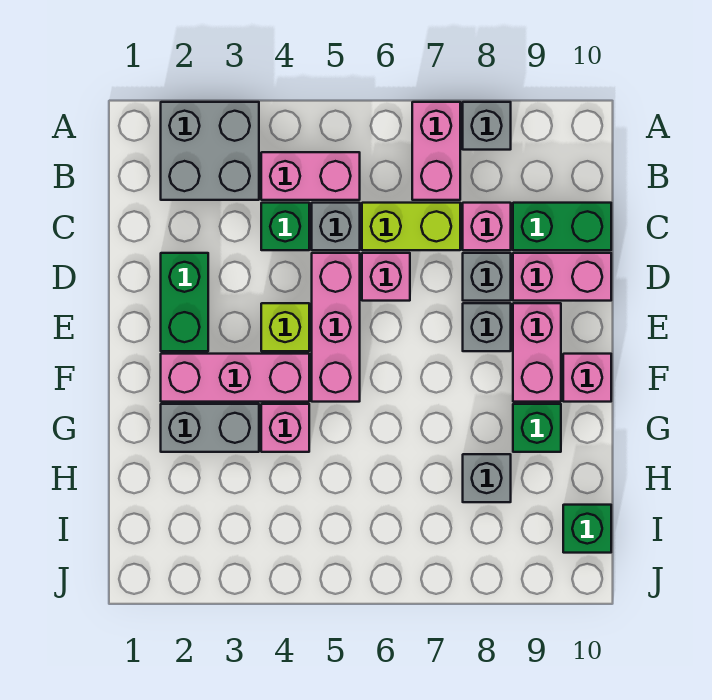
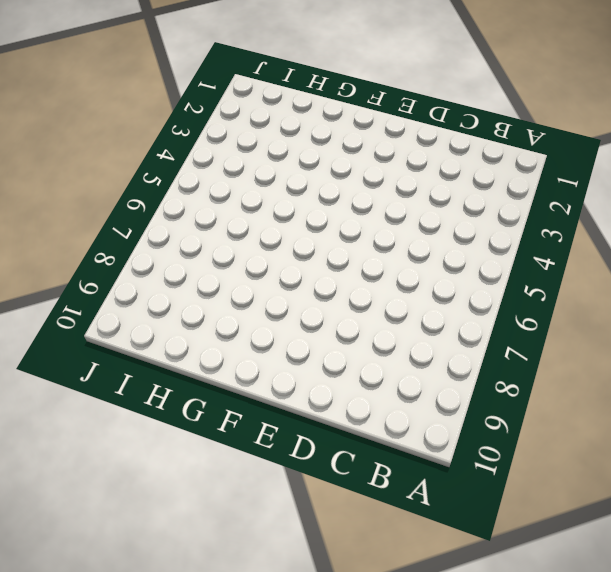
none -> grey 2x2 brick [161,102,259,200]
none -> pink 1x2 brick [412,102,460,200]
none -> grey 1x1 brick [463,102,511,150]

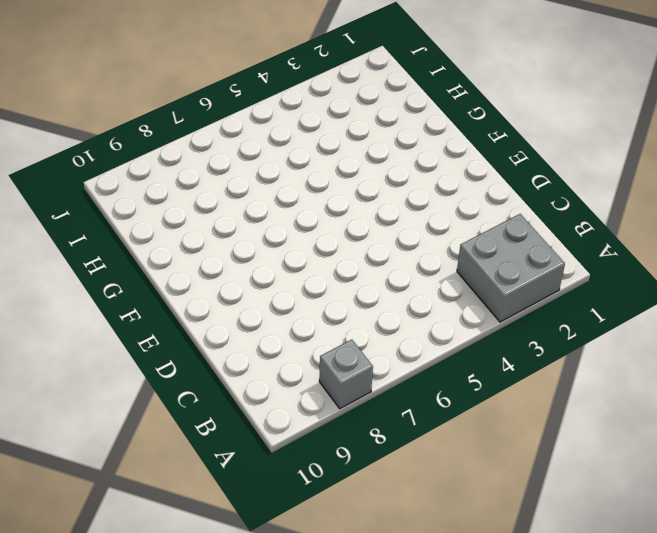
none -> pink 1x2 brick [412,102,460,200]
none -> pink 1x2 brick [261,152,360,200]
none -> green 1x1 brick [261,203,309,250]

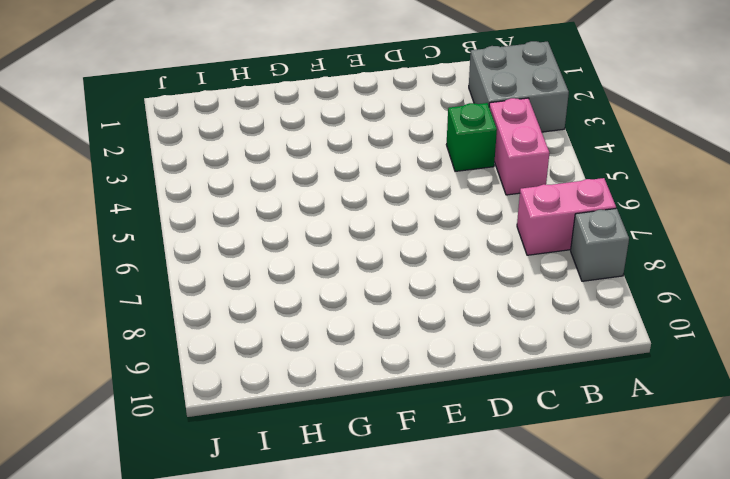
none -> grey 1x1 brick [312,203,360,250]
none -> lime 1x2 brick [362,203,460,250]
none -> pink 1x1 brick [463,203,511,250]

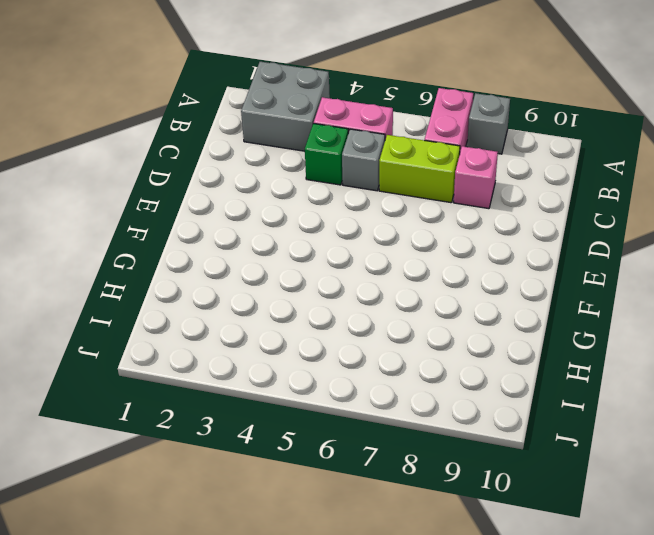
none -> green 1x2 brick [513,203,611,250]
none -> green 1x2 brick [161,253,208,351]
none -> pink 1x3 brick [312,253,360,402]

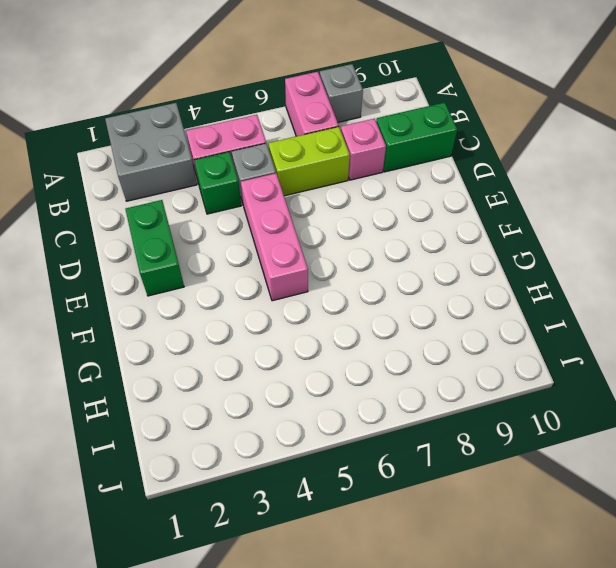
none -> pink 1x1 brick [362,253,410,301]
none -> grey 1x1 brick [463,253,511,301]
none -> pink 1x2 brick [513,253,611,301]

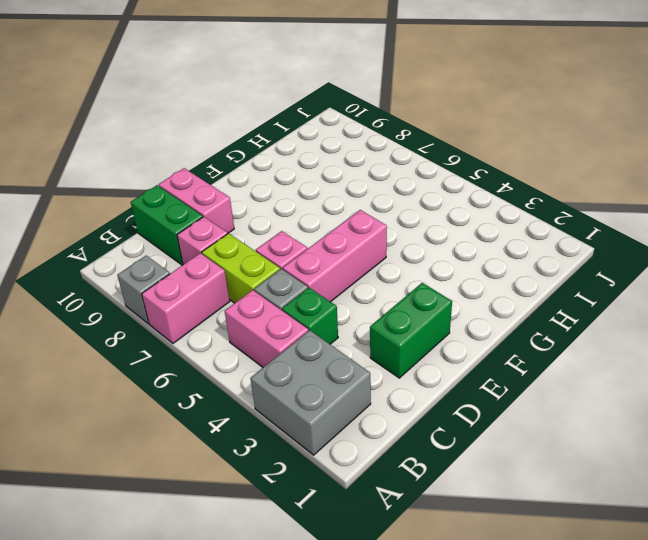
none -> grey 1x1 brick [463,253,511,301]
none -> lime 1x1 brick [261,303,309,351]
none -> grey 1x1 brick [463,303,511,351]

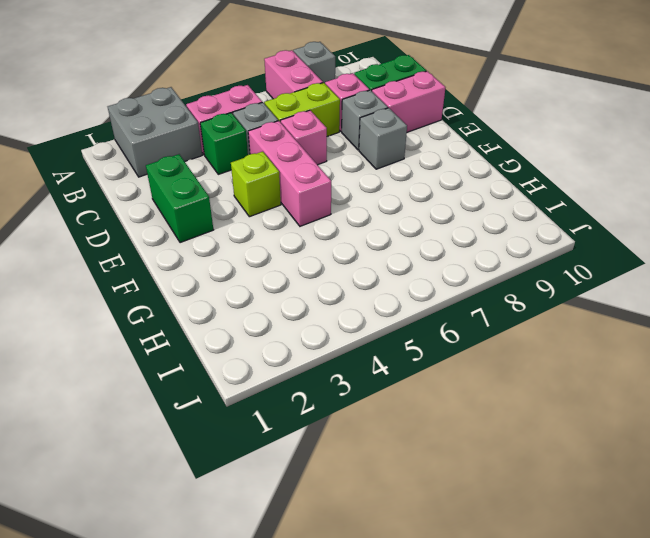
none -> pink 1x2 brick [513,303,561,402]
none -> pink 1x3 brick [161,354,309,402]
none -> pink 1x1 brick [563,354,611,402]

